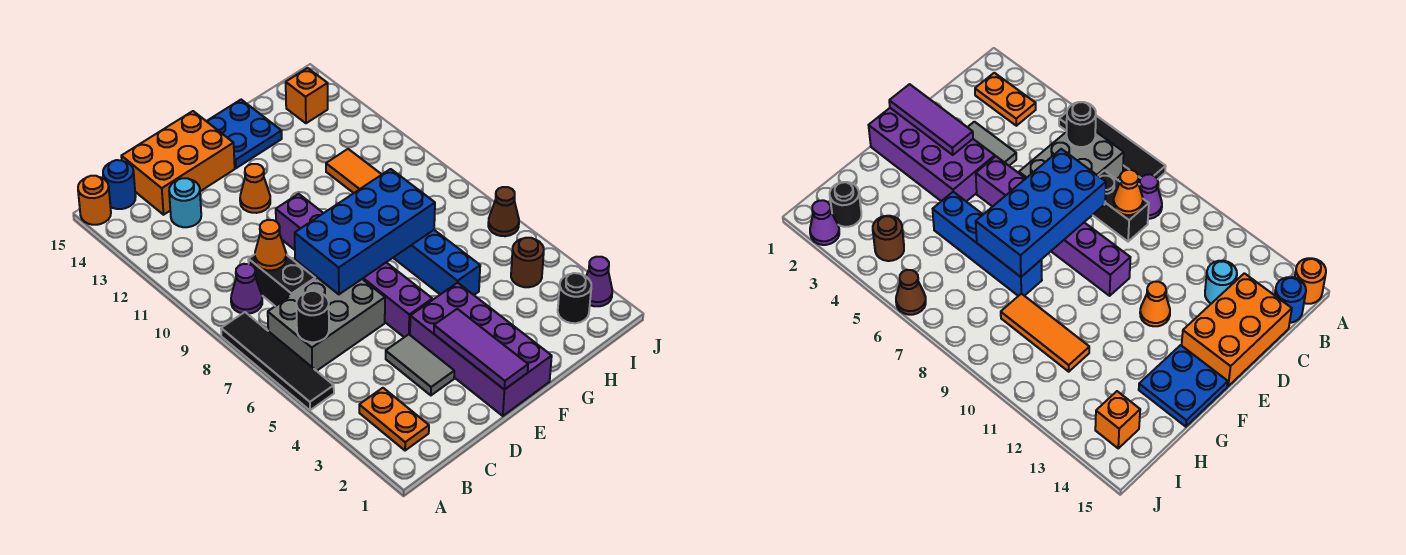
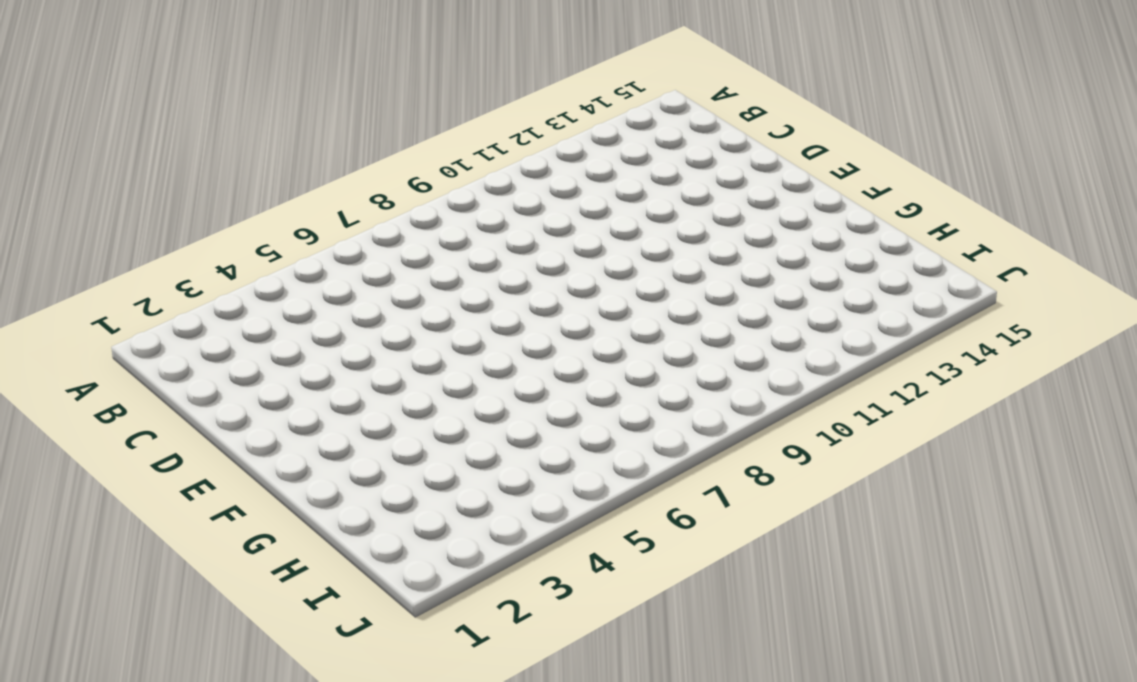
none -> black 1x4 tile [221,312,334,410]
none -> orange 1x1 round brick [78,176,111,225]
none -> orange 1x2 plate [359,388,429,451]

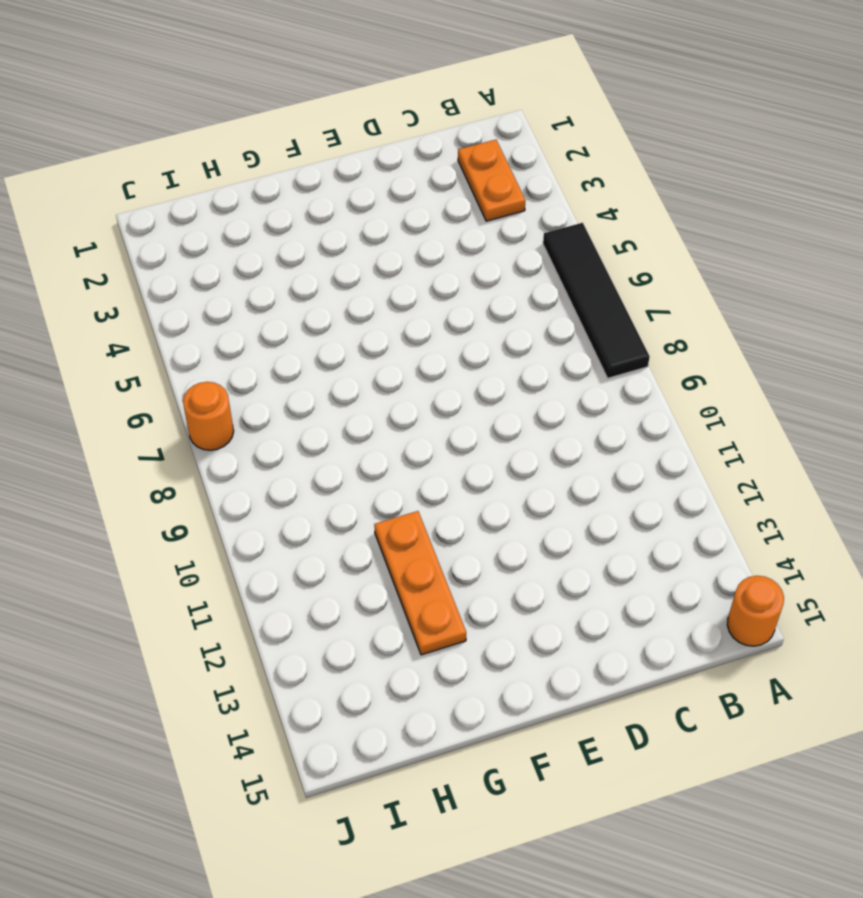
orange 1x3 plate [374,511,466,655] -> none
orange 1x1 round brick [183,382,234,450] -> none
none -> grey 2x3 brick [268,278,385,371]
none -> purple 1x1 cone [231,264,262,314]
none -> blue 1x1 round brick [103,160,136,209]

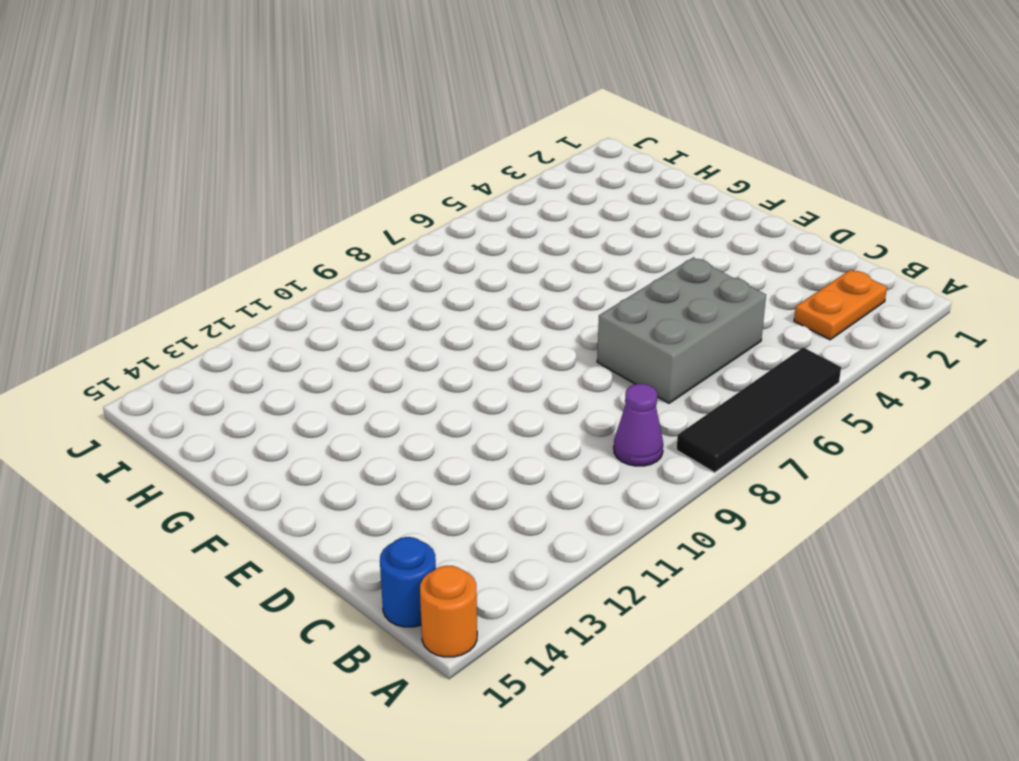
grey 2x3 brick [597,257,766,403] -> grey 2x3 brick turned to [268,278,385,371]
none -> black 1x2 brick [248,255,315,306]
none -> cyan 1x1 round brick [169,178,201,227]
none -> orange 2x3 brick [121,111,235,215]

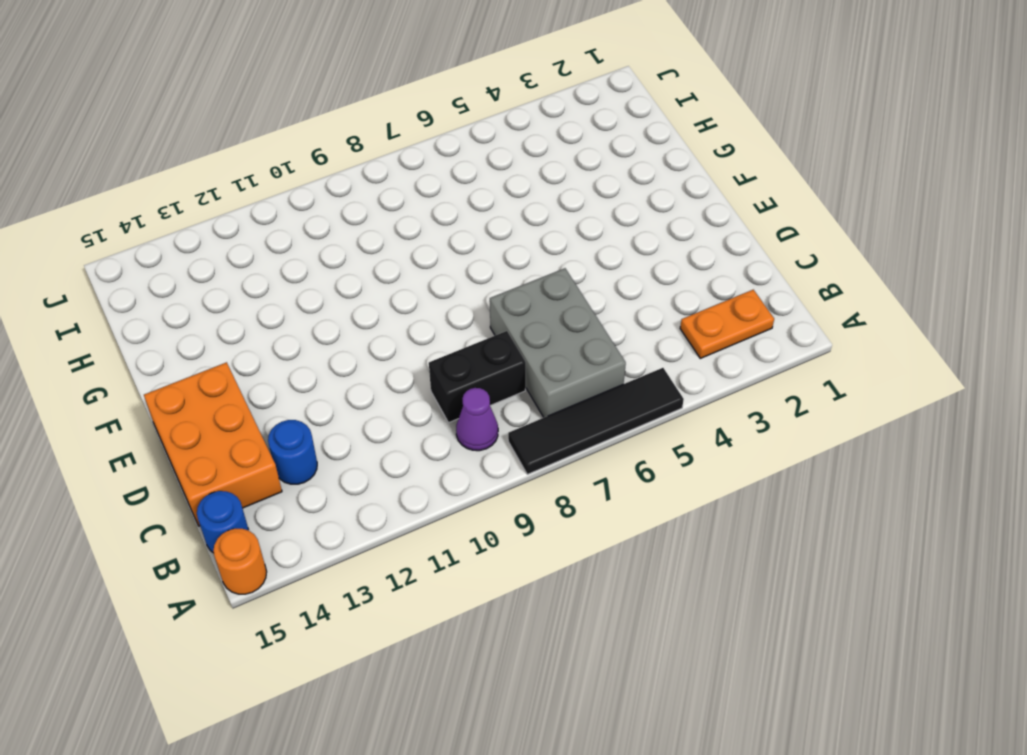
blue 1x1 round brick [268,420,317,484] -> cyan 1x1 round brick [169,178,201,227]
none -> grey 1x2 tile [386,334,454,395]
none -> purple 2x4 brick [410,283,552,416]
none -> purple 1x6 brick [276,194,432,337]

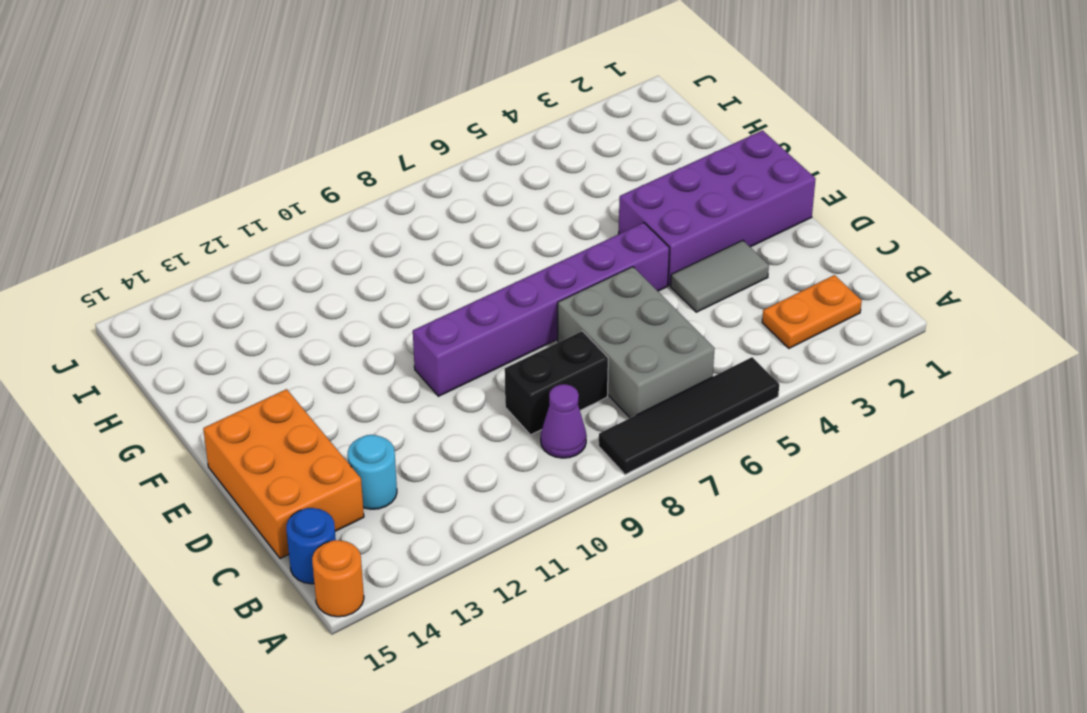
none -> orange 1x1 cone [240,164,270,213]
none -> blue 2x2 plate [207,100,282,168]
none -> blue 1x4 brick [393,230,480,295]

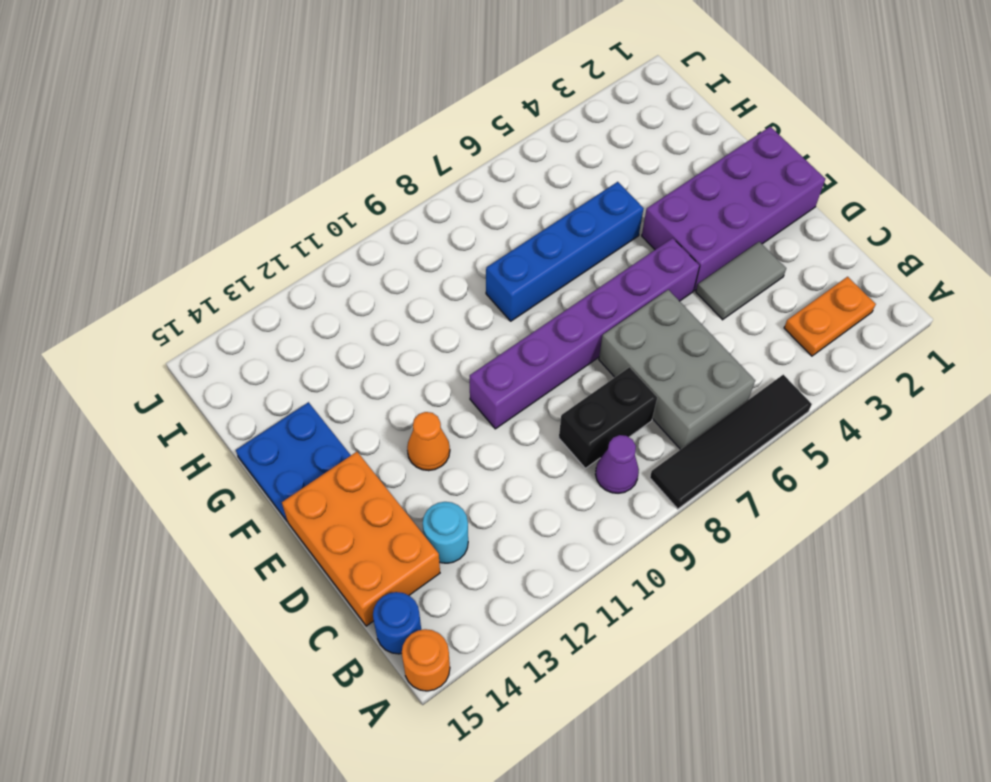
none -> orange 1x3 tile [326,149,382,193]
none -> black 1x1 round brick [558,273,591,323]
none -> brown 1x1 round brick [511,238,544,287]

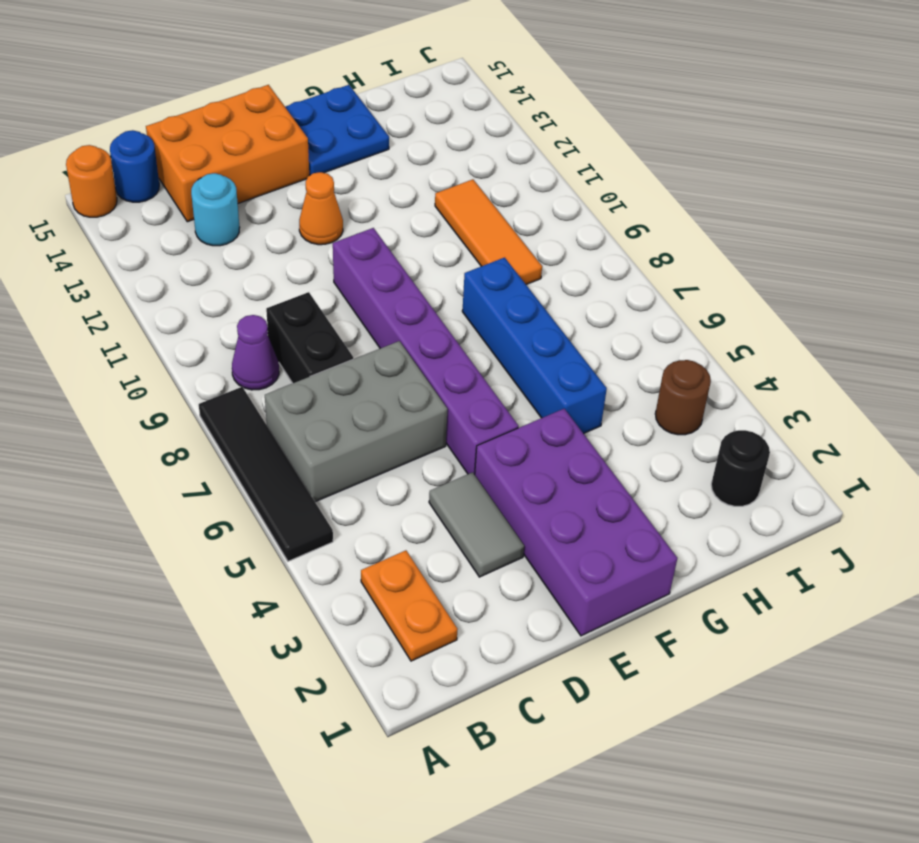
none -> orange 1x1 brick [286,68,328,123]
none -> purple 1x1 cone [586,257,612,306]
none -> brown 1x1 cone [488,187,519,236]

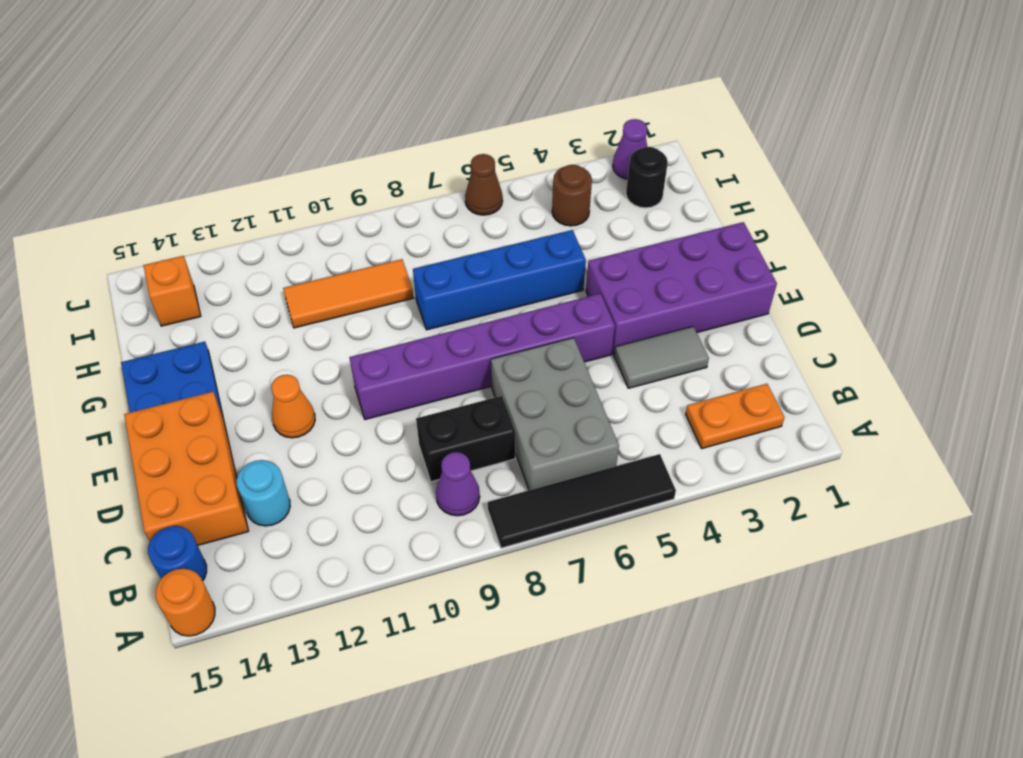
none -> black 1x1 round brick [296,291,329,342]
none -> orange 1x1 cone [255,220,286,270]
none -> blue 2x4 brick [295,169,435,294]

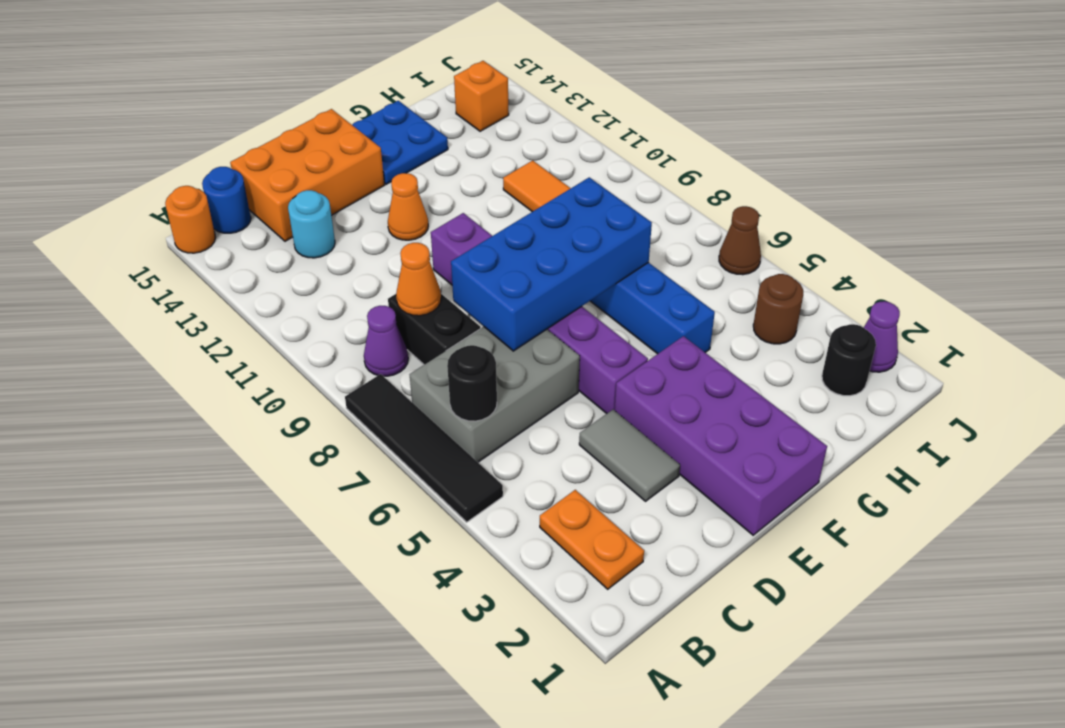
none -> purple 1x3 tile [434,309,528,390]

